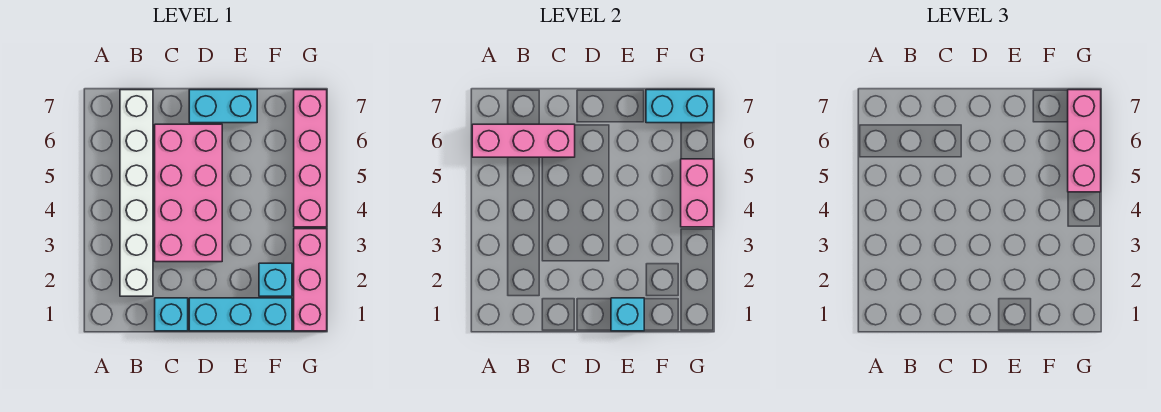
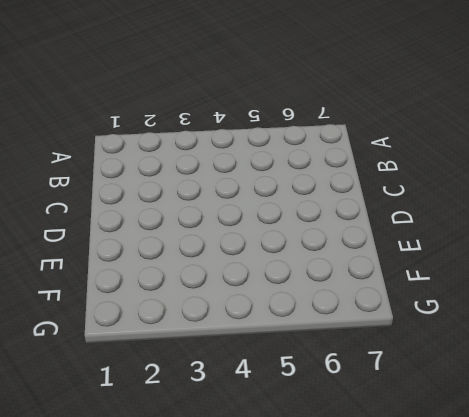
none -> white 1x6 brick [120,90,153,296]
none -> cyan 1x1 brick [155,298,188,331]
none -> pink 2x4 brick [155,124,222,262]

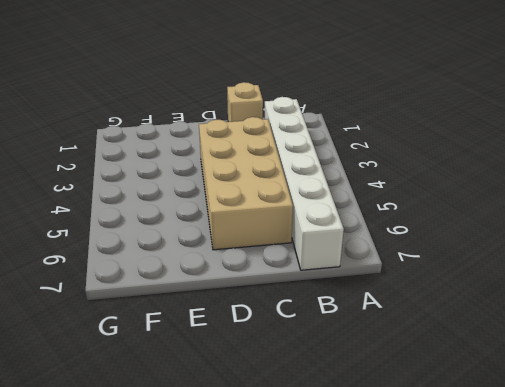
tan 1x1 brick [227,82,263,122] -> cyan 1x1 brick [155,298,188,331]
tan 2x4 brick [199,117,293,250] -> pink 2x4 brick [155,124,222,262]
none -> cyan 1x3 brick [189,298,292,331]
none -> cyan 1x2 brick [189,90,257,123]
none -> cyan 1x1 brick [259,263,292,296]

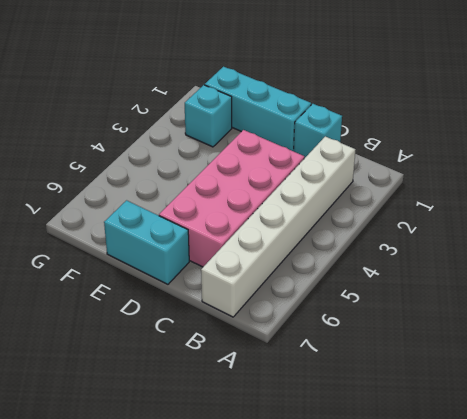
none -> pink 1x3 brick [294,229,327,331]
none -> pink 1x4 brick [294,90,327,227]
none -> pink 1x3 brick [472,124,575,157]

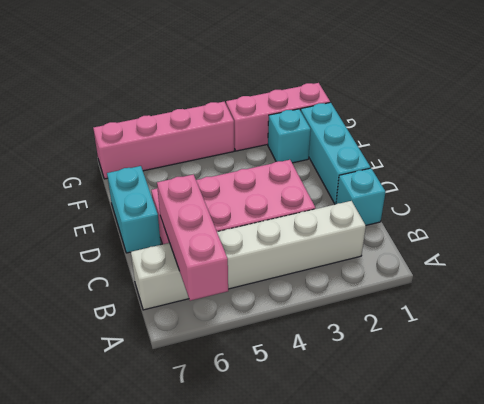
none -> cyan 1x1 brick [611,298,644,331]
none -> cyan 1x2 brick [646,90,714,123]
none -> pink 1x2 brick [681,159,714,227]

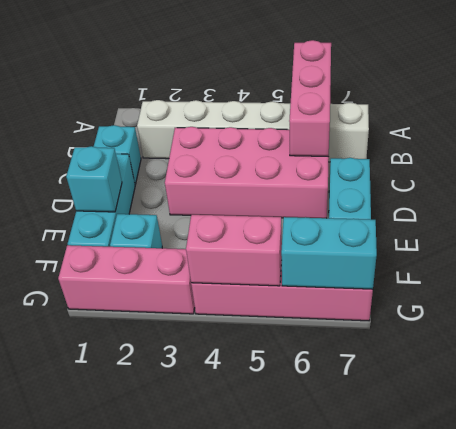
cyan 1x2 brick [281,217,377,289] -> cyan 1x2 brick turned to [646,90,714,123]
none -> pink 1x3 brick [1068,90,1101,192]

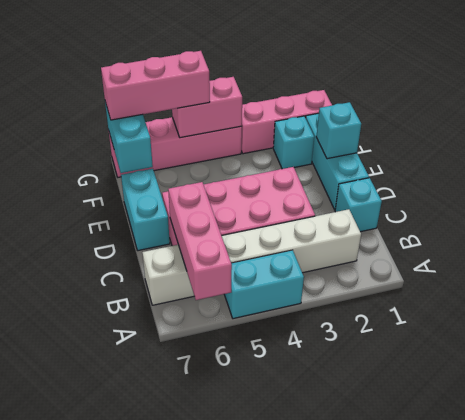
cyan 1x2 brick [224,250,304,319] -> none

